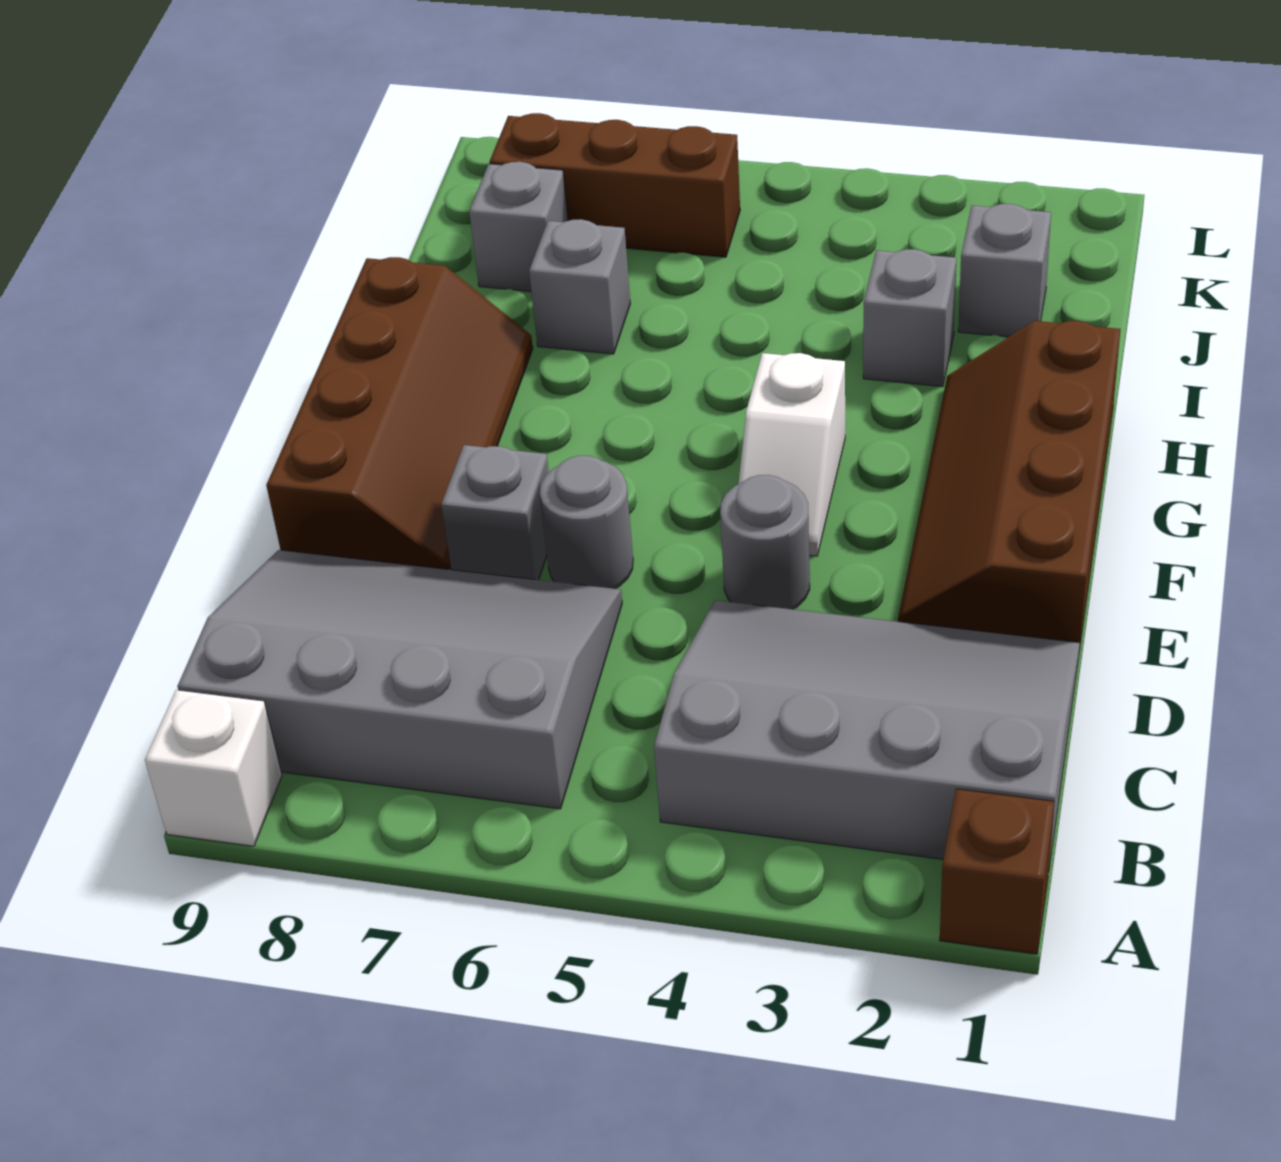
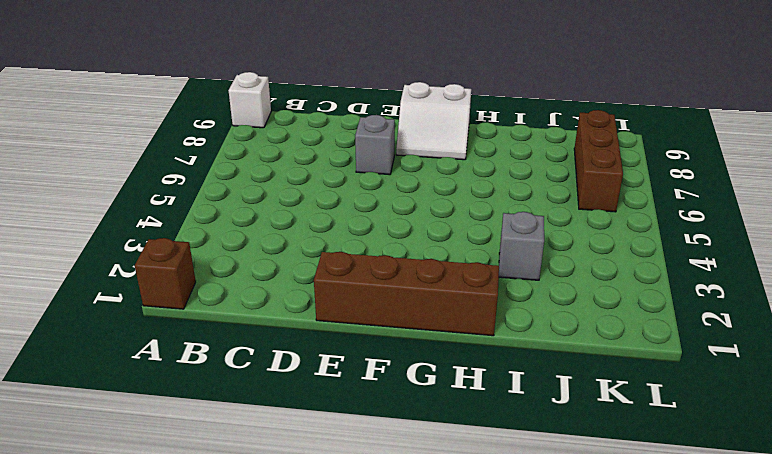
white 2x2 slope [396,82,471,160] -> brown 2x4 slope [266,257,533,570]
none -> grey 3x4 slope [654,600,1080,867]
none -> grey 3x4 slope [177,550,622,809]
none -> grey 1x1 round brick [720,475,810,609]

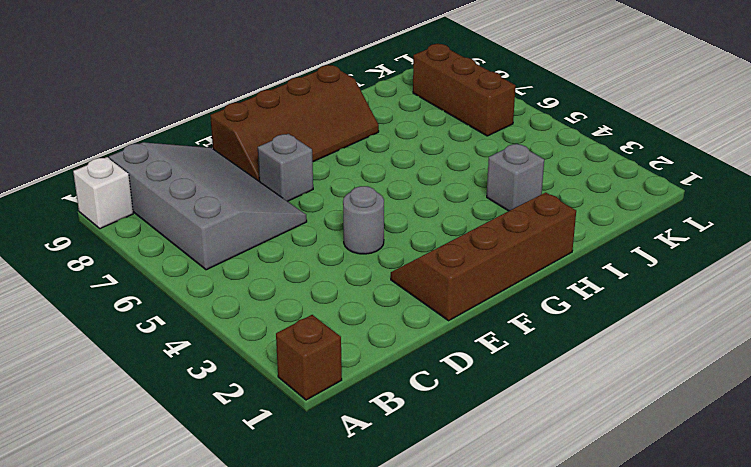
none -> grey 3x4 slope [654,600,1080,867]
none -> grey 1x1 round brick [540,456,633,589]
none -> white 1x2 slope [738,353,845,556]

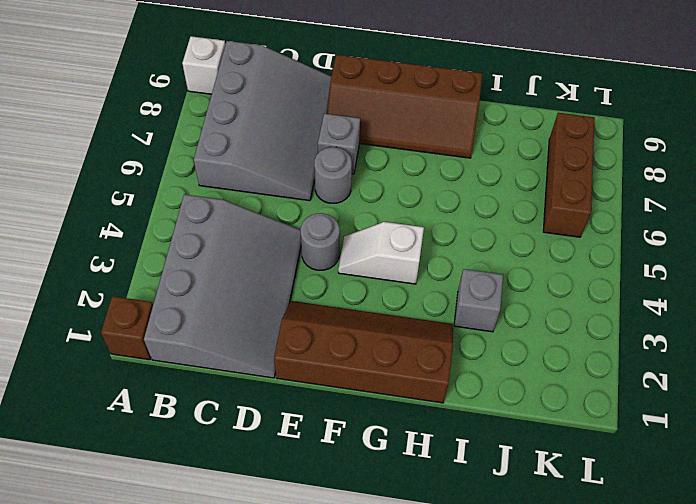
none -> grey 1x1 brick [529,219,630,354]
none -> grey 1x1 brick [958,204,1051,337]
none -> grey 1x1 brick [469,162,568,292]

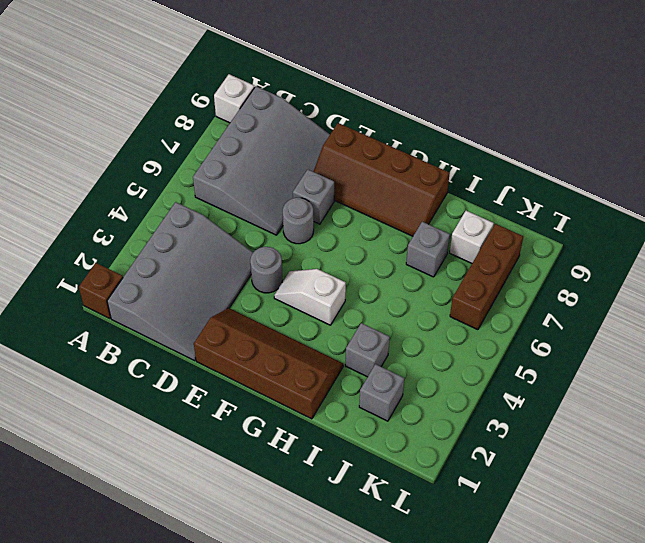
white 1x1 brick [450,211,494,263] -> grey 1x1 brick [469,162,568,292]

